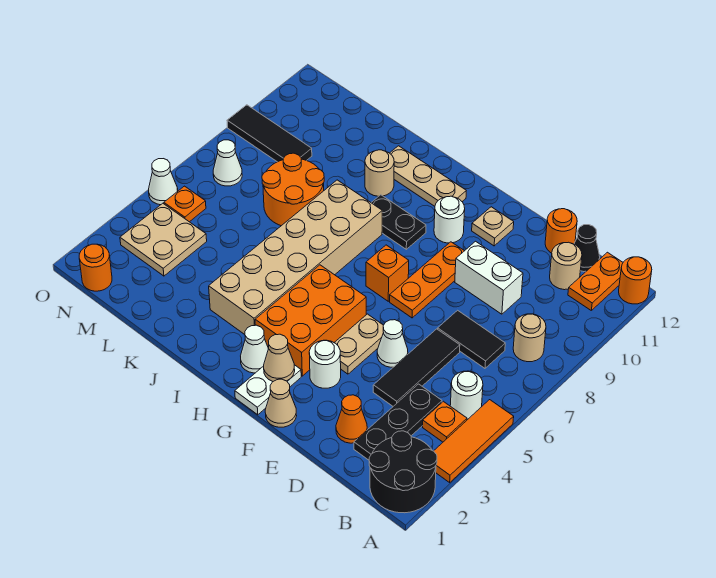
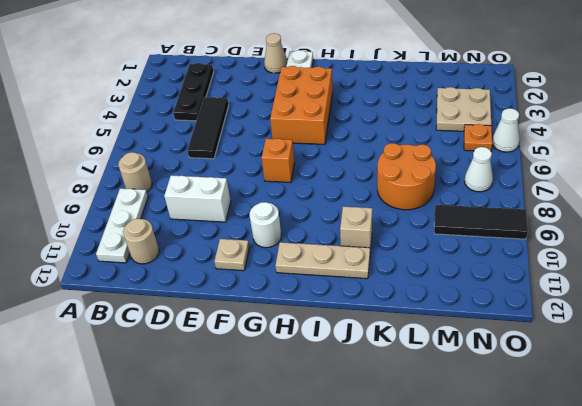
white 1x3 plate [96,188,148,263] -> orange 1x2 plate [568,252,623,310]
tan 1x1 brick [340,207,372,250] -> tan 1x1 round brick [365,150,394,196]
none -> black 2x2 round brick [369,431,437,513]
none -> orange 1x3 tile [434,400,514,482]
none -> orange 1x1 round brick [619,257,652,304]
none -> orange 1x1 plate [423,401,467,442]

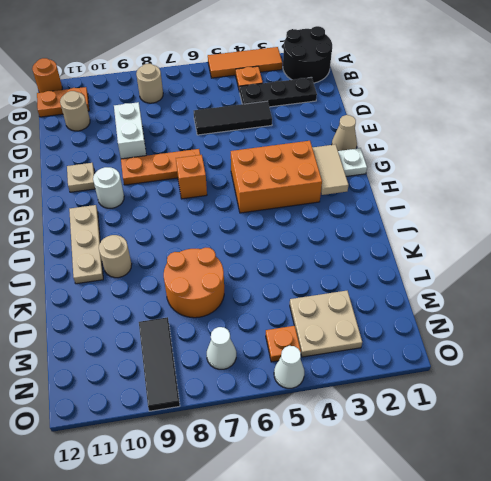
tan 1x2 tile [312,144,348,195] -> tan 1x1 cone [264,334,295,381]
none -> white 1x1 round brick [450,371,483,419]
none -> black 1x2 tile [438,310,505,368]
none -> black 1x1 cone [574,225,600,272]
none -> orange 1x1 cone [336,395,367,443]

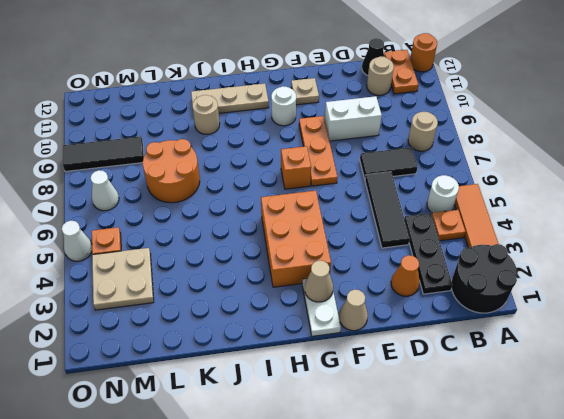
none -> orange 1x1 round brick [545,209,577,253]
none -> white 1x1 cone [377,320,408,367]
none -> white 1x1 round brick [309,340,341,388]
none -> tan 1x2 plate [334,314,384,374]

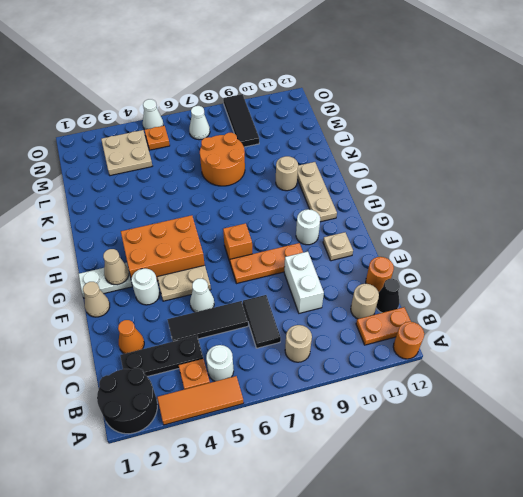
none -> white 1x1 cone [241,325,268,373]
none -> black 1x2 plate [371,195,426,249]
none -> tan 2x6 brick [209,180,382,335]
none -> orange 1x1 round brick [79,244,112,291]

